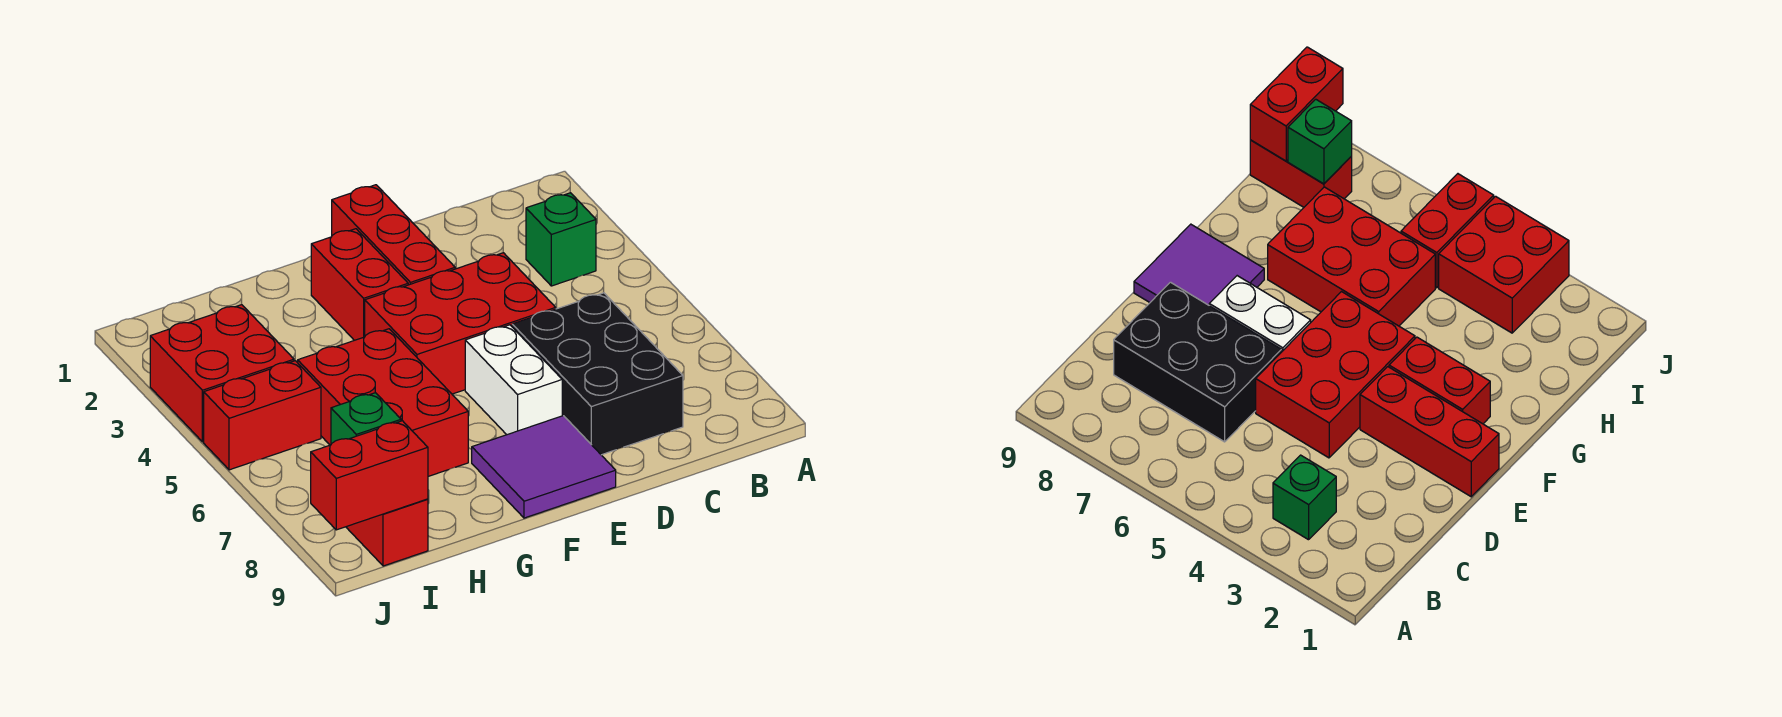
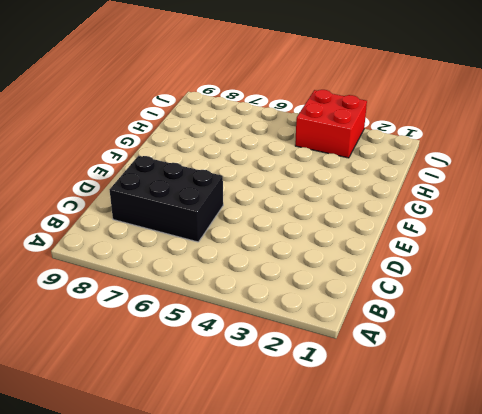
none -> green 1x1 brick [526,193,596,286]
none -> red 2x3 brick [365,253,556,394]
none -> red 1x3 brick [332,185,455,285]

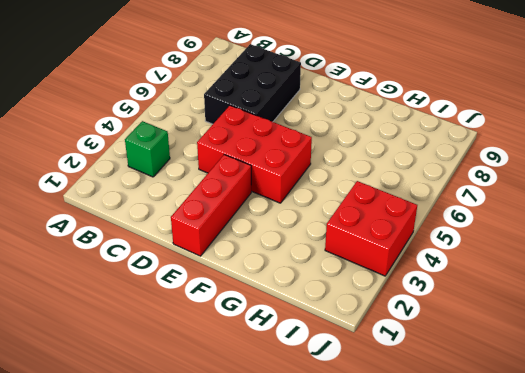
none -> white 1x2 brick [465,325,562,435]
none -> purple 2x2 tile [472,416,616,518]
none -> red 1x2 brick [311,229,408,340]

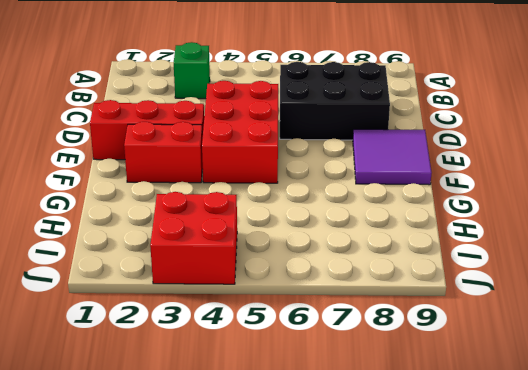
none -> white 1x2 brick [465,325,562,435]
none -> red 2x3 brick [298,329,468,476]
none -> red 1x2 brick [204,361,321,470]

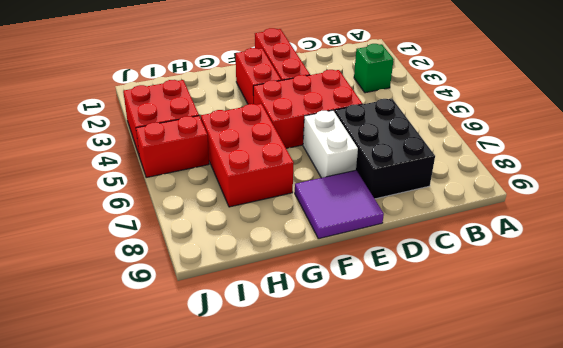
none -> red 1x2 brick [346,499,428,566]
none -> green 1x1 brick [331,393,401,444]
none -> red 1x2 brick [311,421,428,530]

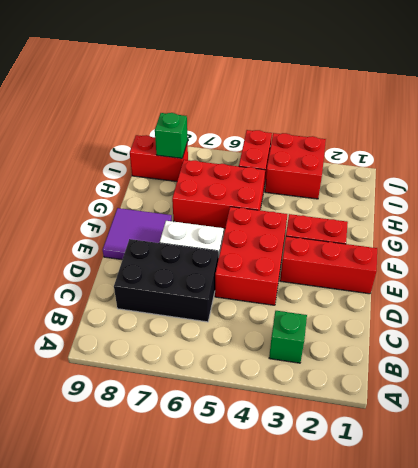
none -> red 1x2 brick [311,421,428,530]

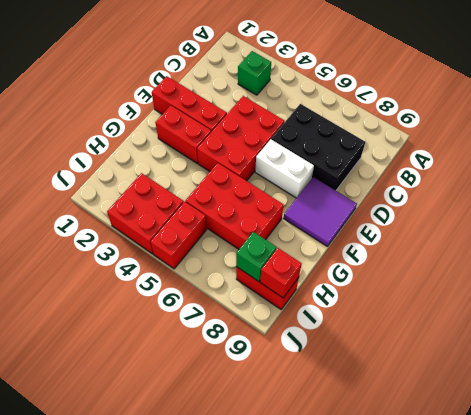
red 1x1 brick [260,248,302,298] -> red 1x2 brick [311,421,428,530]

